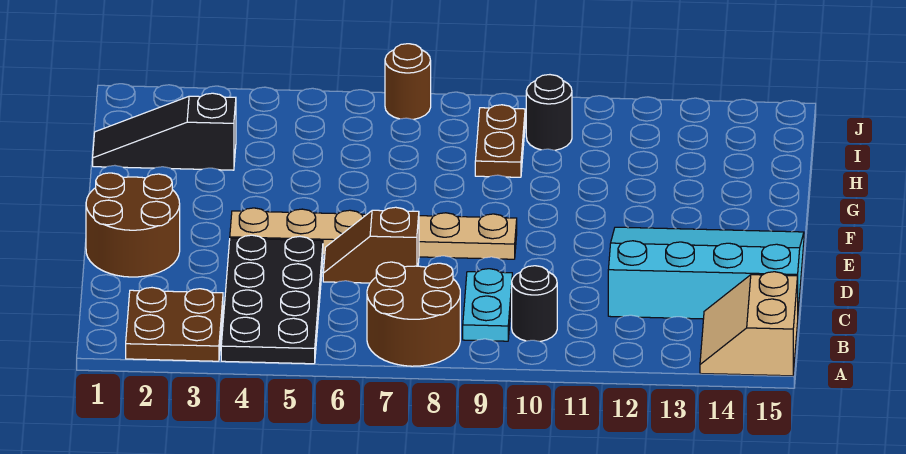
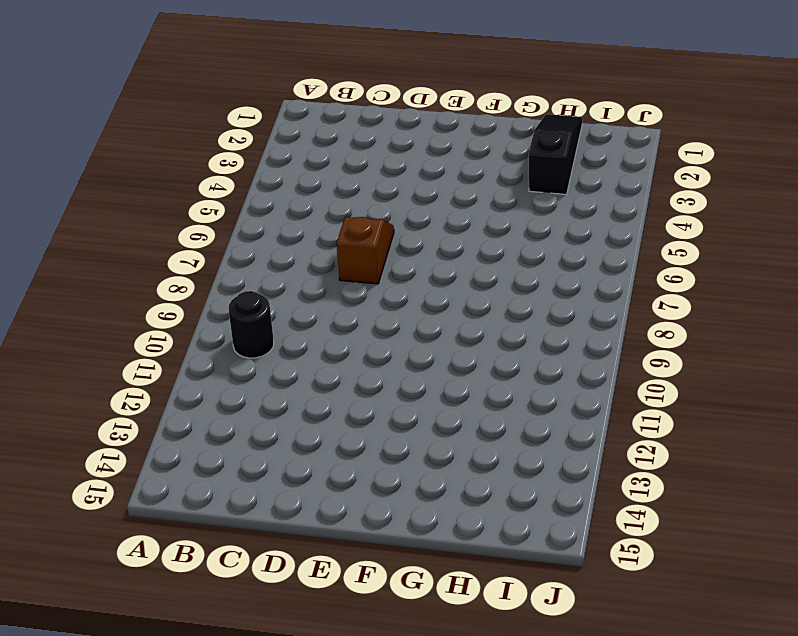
none -> brown 2x2 plate [126,288,223,361]
none -> black 2x4 plate [221,235,323,364]
none -> brown 2x2 round brick [367,262,460,366]

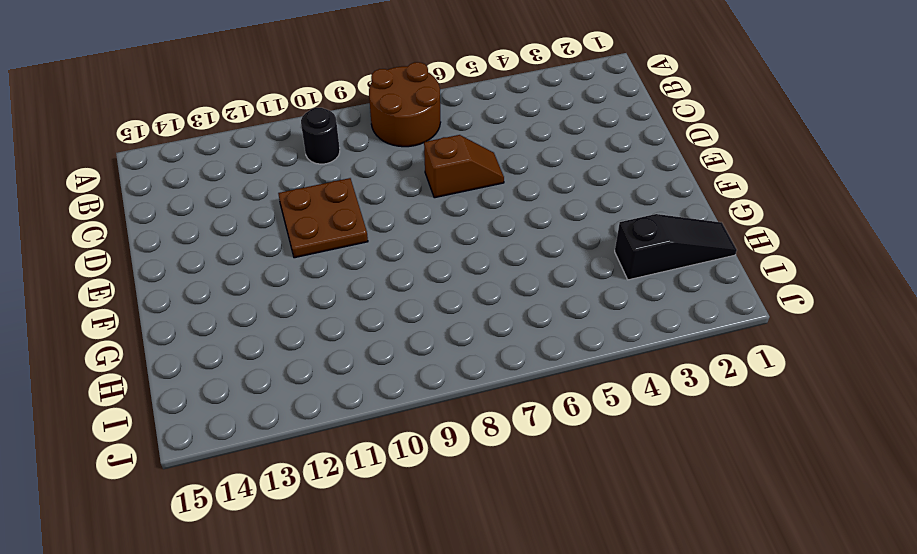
brown 2x2 plate [278,178,368,258] -> brown 2x2 plate moved to [126,288,223,361]
none -> black 2x4 plate [221,235,323,364]
none -> tan 2x2 slope [700,272,798,376]
none -> cyan 1x2 plate [463,269,512,341]

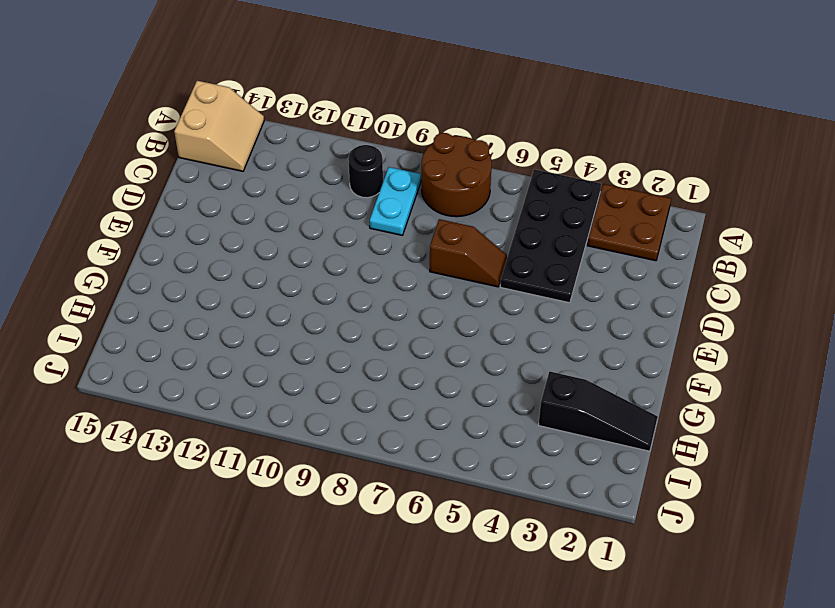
none -> cyan 3x4 slope [608,227,804,319]
none -> brown 2x2 round brick [86,173,180,277]
none -> tan 1x6 plate [230,208,517,259]

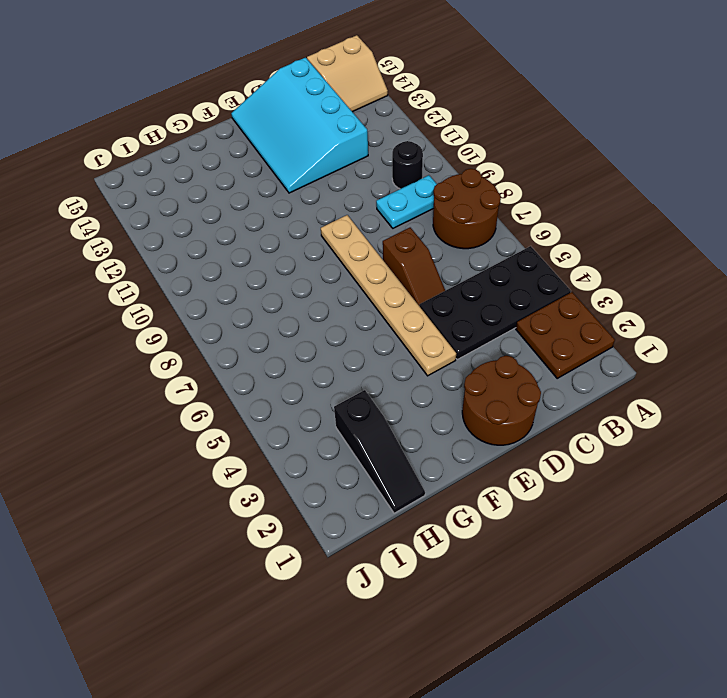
none -> brown 1x2 plate [475,105,525,177]
none -> black 1x1 round brick [526,75,572,150]
none -> brown 1x1 round brick [385,44,431,119]

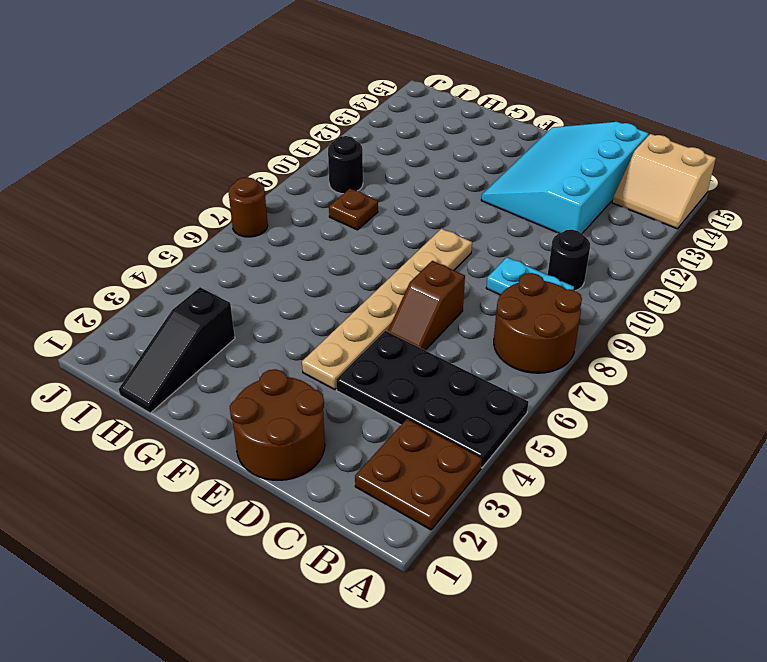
brown 1x1 plate [329,189,378,230] -> brown 1x2 plate [475,105,525,177]

